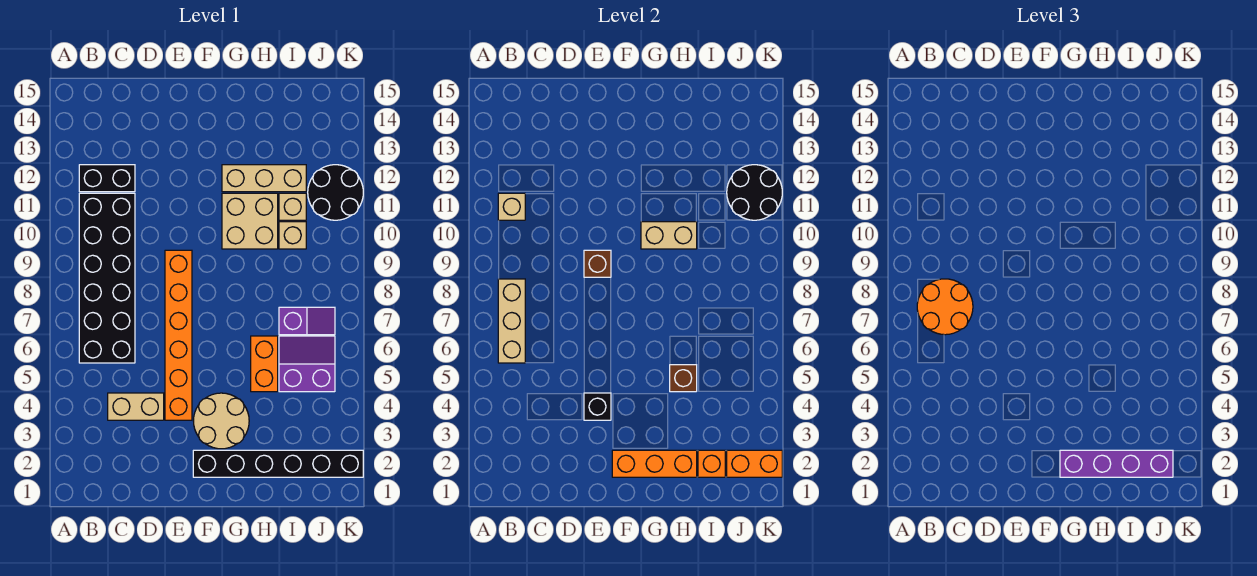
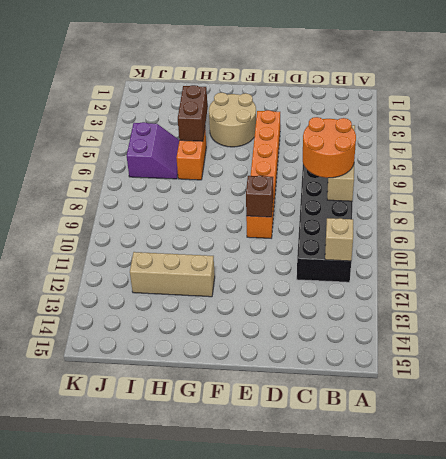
brown 1x2 brick [178,85,208,141] -> brown 1x1 brick [670,365,697,392]
purple 2x2 slope [127,122,179,179] -> purple 2x2 slope turned to [279,336,335,392]
none -> black 1x2 brick [79,165,135,192]
none -> tan 1x2 brick [108,393,164,420]
none -> black 1x6 brick [193,450,363,477]

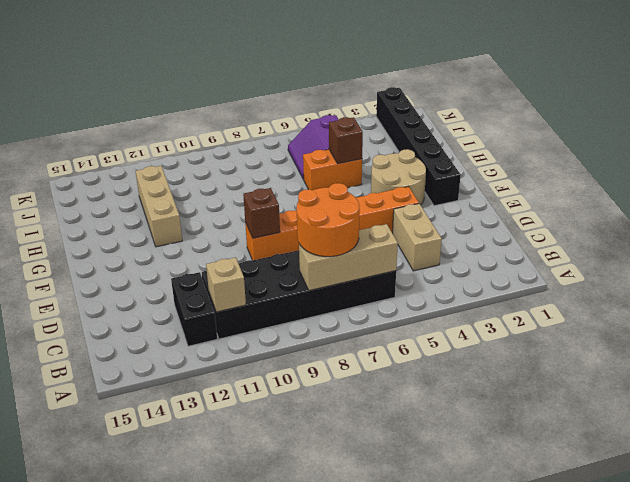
none -> tan 2x2 brick [222,193,278,249]
none -> purple 1x2 slope [279,307,335,335]
none -> tan 1x1 brick [279,222,306,249]

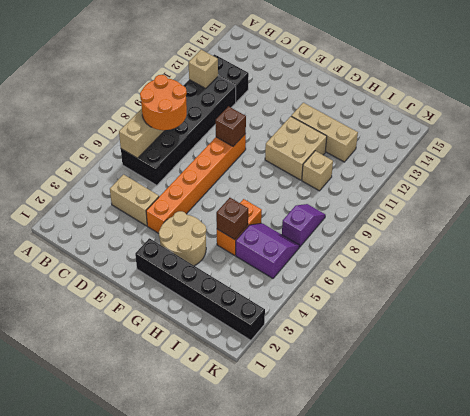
purple 1x2 slope [282,204,325,247] -> purple 1x2 slope turned to [279,307,335,335]
none -> tan 1x1 brick [279,193,306,220]
none -> black 2x2 round brick [308,165,363,220]
none -> black 1x1 brick [584,393,611,420]

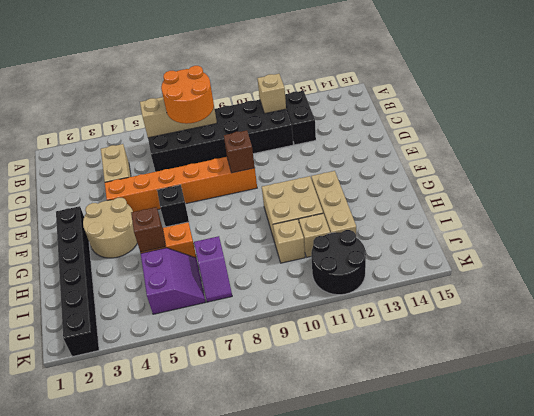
black 1x1 brick [157,185,189,227] -> black 1x1 brick moved to [584,393,611,420]
none -> orange 1x3 brick [612,450,697,477]
none -> tan 1x2 brick [641,222,697,249]
none -> orange 1x1 brick [698,450,725,477]

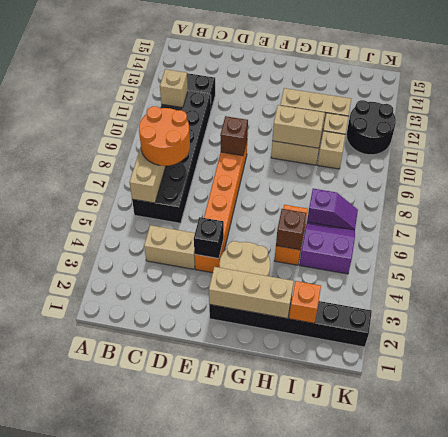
tan 1x3 brick [209,267,294,318] -> orange 1x3 brick [612,450,697,477]
none -> orange 1x2 brick [727,450,782,477]
none -> black 2x2 round brick [727,165,782,220]
none -> purple 1x4 brick [1060,450,1173,477]

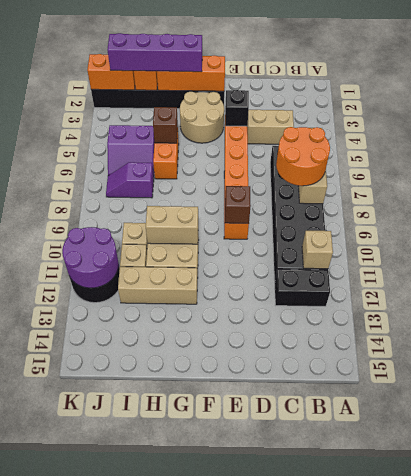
purple 2x2 round brick [62,227,119,288] -> black 2x2 round brick [727,165,782,220]

